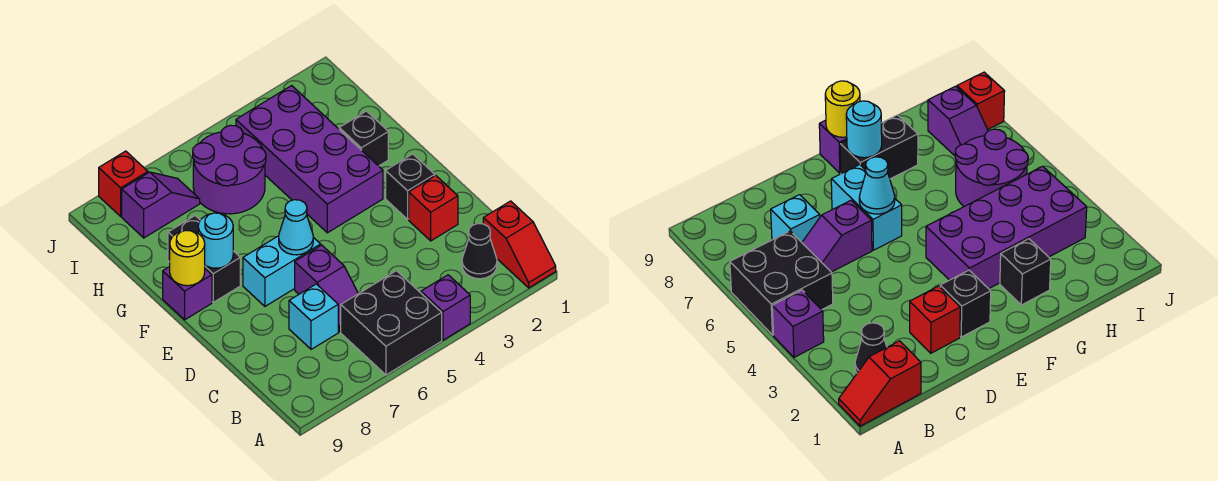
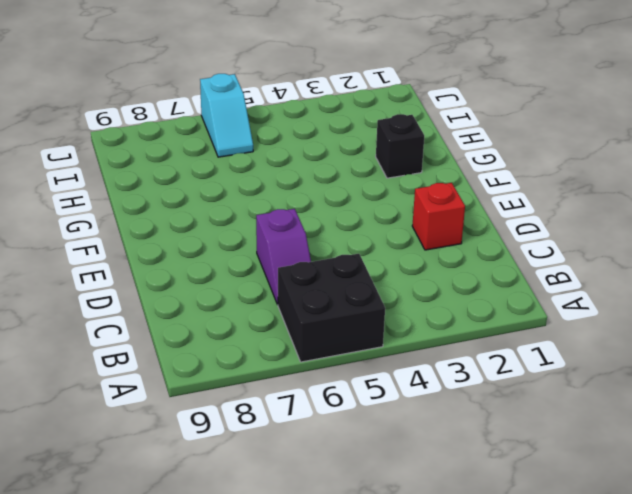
cyan 1x2 slope [200,74,253,157] -> purple 2x2 round brick [193,125,266,214]
none -> red 1x2 slope [483,201,556,288]
none -> purple 1x1 brick [421,275,470,340]
none -> black 1x1 cone [462,224,497,279]

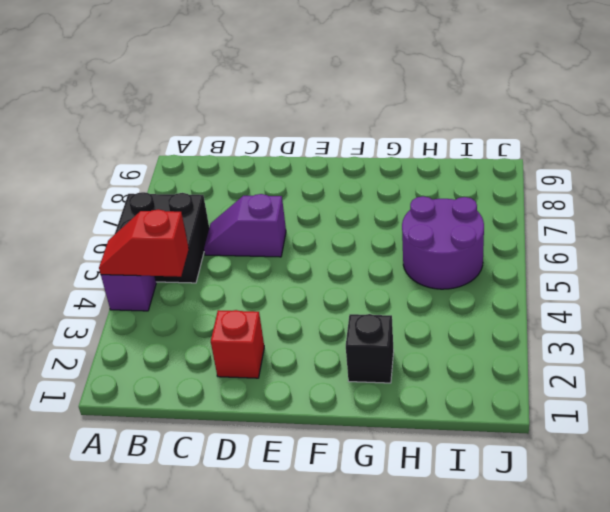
red 1x2 slope [99,209,189,277] -> red 1x2 slope moved to [483,201,556,288]
none -> black 1x1 cone [462,224,497,279]
none -> cyan 1x1 brick [289,284,338,349]
none -> black 1x1 brick [386,154,435,219]

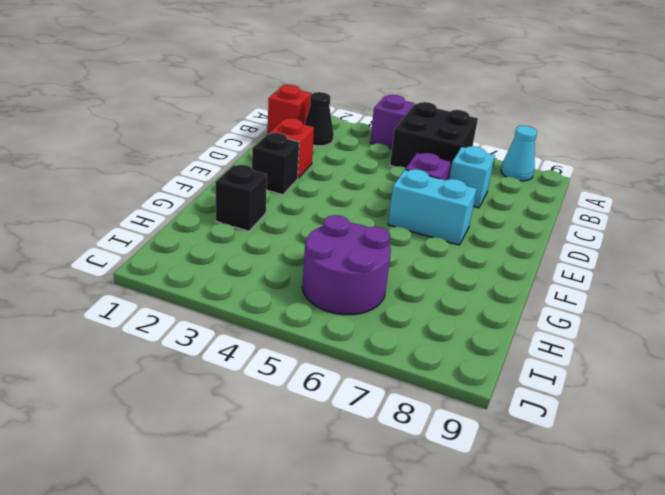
cyan 1x1 cone [501,126,537,181] -> cyan 1x1 cone moved to [279,200,313,255]
none -> purple 2x4 brick [236,86,383,233]
none -> black 1x2 brick [168,216,240,302]
none -> purple 1x1 brick [163,267,212,320]

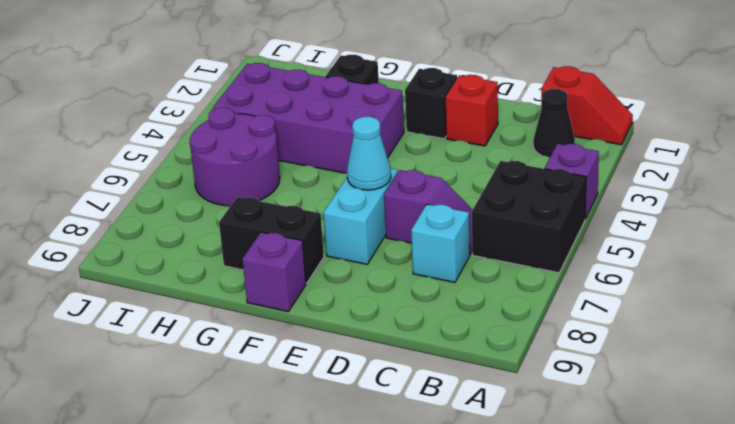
none -> purple 1x2 slope [122,172,200,238]
none -> red 1x1 brick [99,151,148,216]
none -> cyan 1x1 round brick [198,213,233,268]

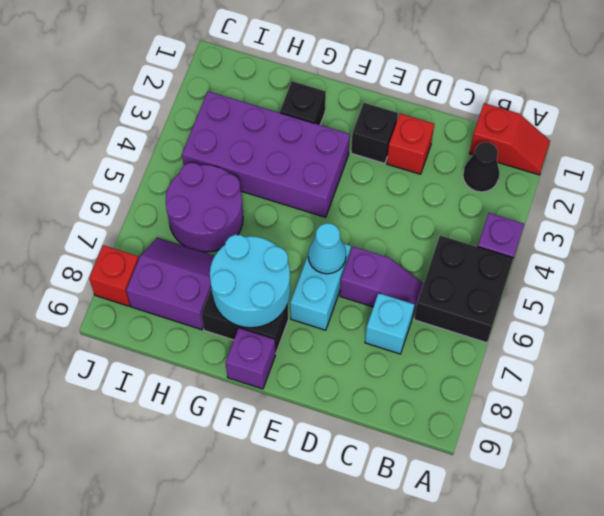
cyan 2x2 round brick [210,235,290,328] -> cyan 1x1 round brick [198,213,233,268]
purple 2x2 slope [126,238,214,330] -> purple 1x2 slope [122,172,200,238]
none -> yellow 1x1 round brick [170,230,205,286]

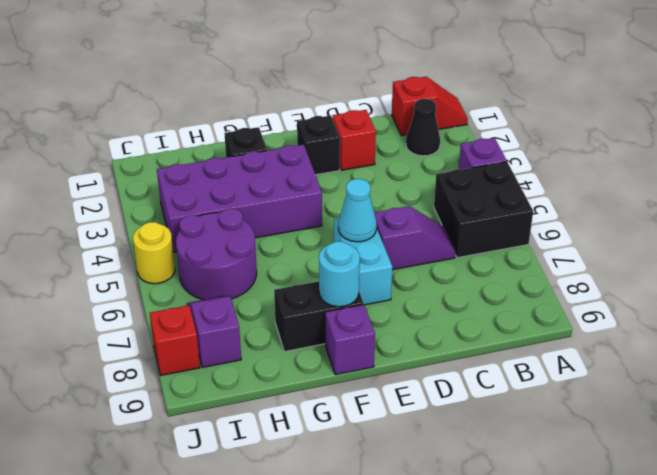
yellow 1x1 round brick [133,222,175,284] -> yellow 1x1 round brick moved to [170,230,205,286]
none -> cyan 1x1 brick [289,284,338,349]

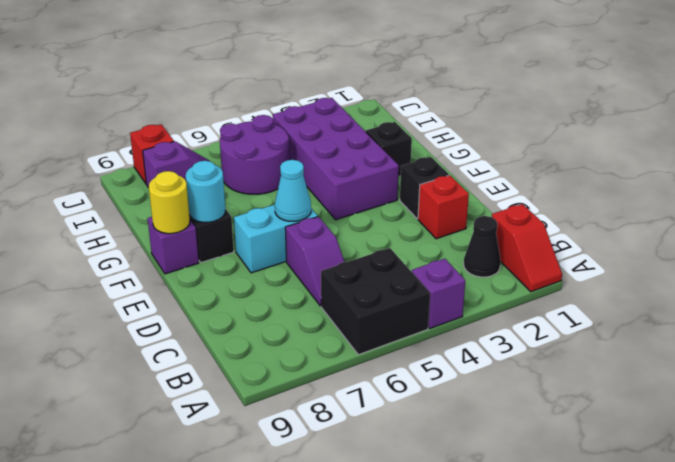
none -> cyan 1x1 brick [289,284,338,349]

